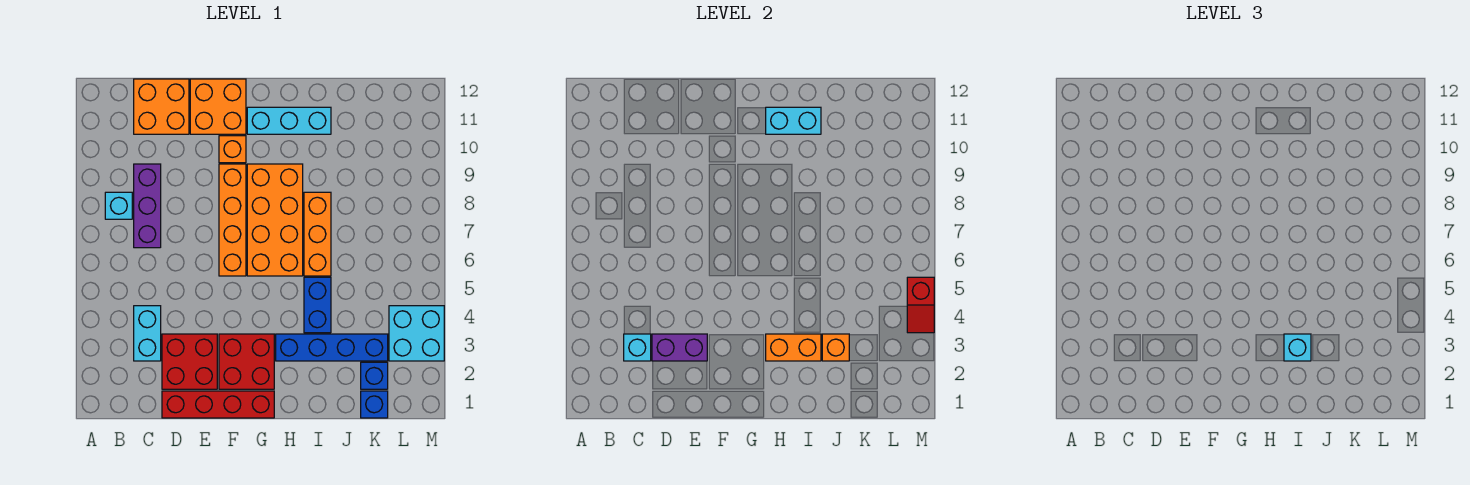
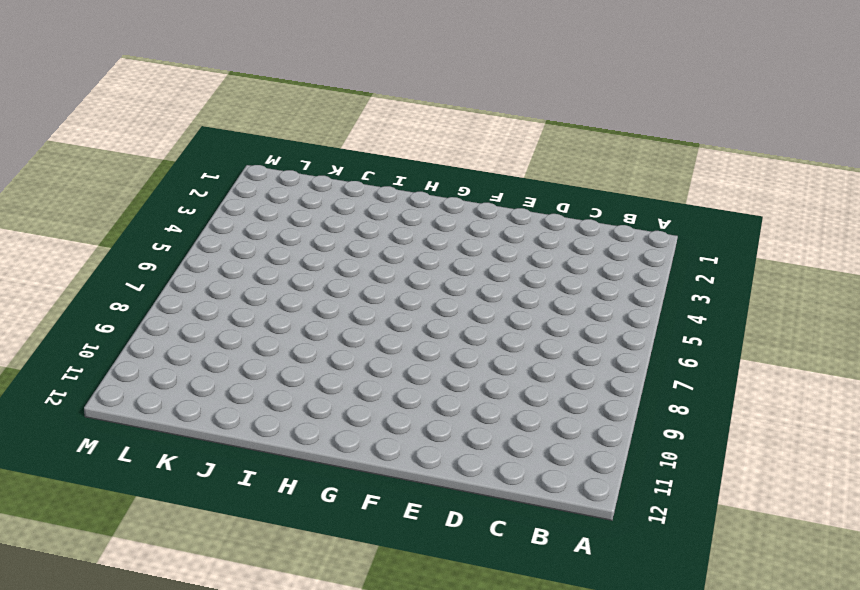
none -> cyan 1x1 brick [105,192,132,219]
none -> cyan 1x2 brick [134,306,161,361]
none -> purple 1x3 brick [134,164,161,248]

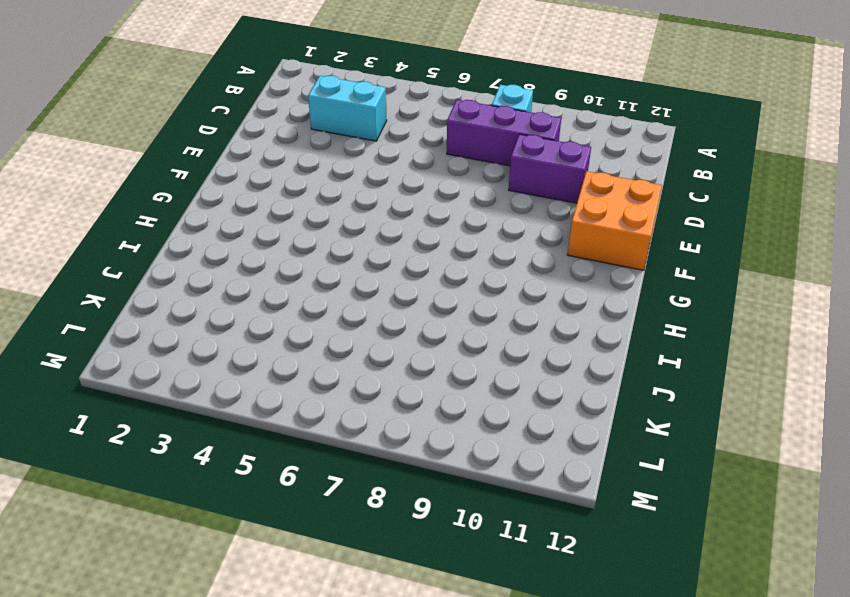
purple 1x2 brick [509,134,591,203] -> purple 1x2 brick turned to [652,334,707,361]
none -> orange 2x2 brick [134,79,189,134]
none -> red 1x4 brick [162,391,274,418]
none -> red 2x2 brick [162,334,217,389]

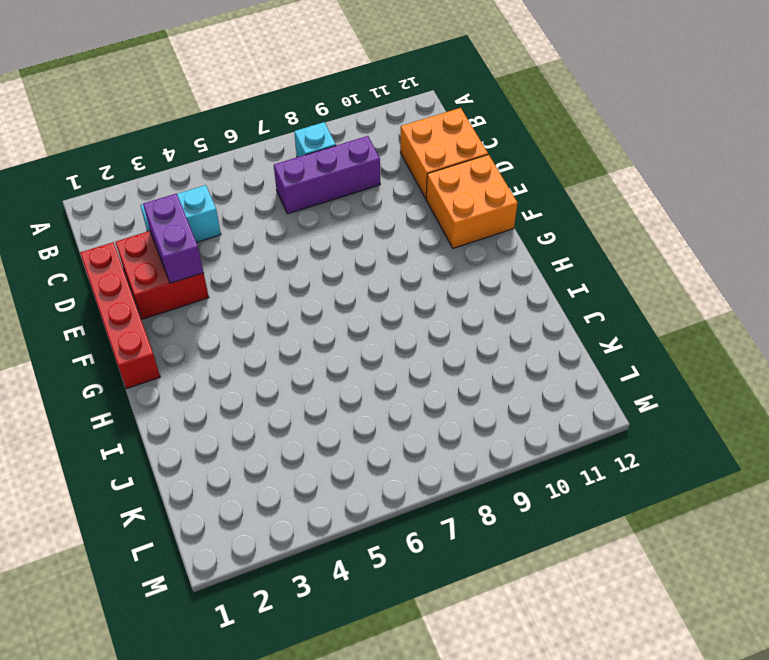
none -> red 2x2 brick [219,334,274,389]
none -> orange 1x4 brick [219,164,246,276]
none -> orange 1x1 brick [219,136,246,163]

